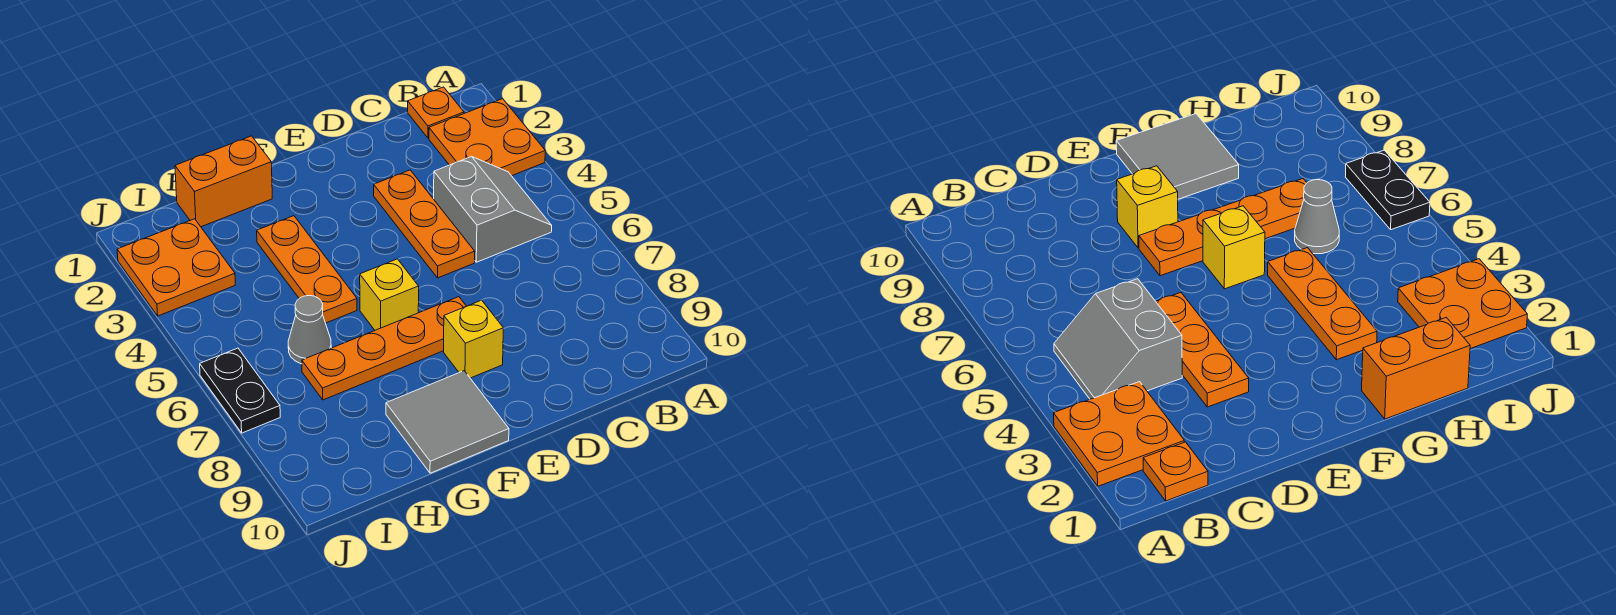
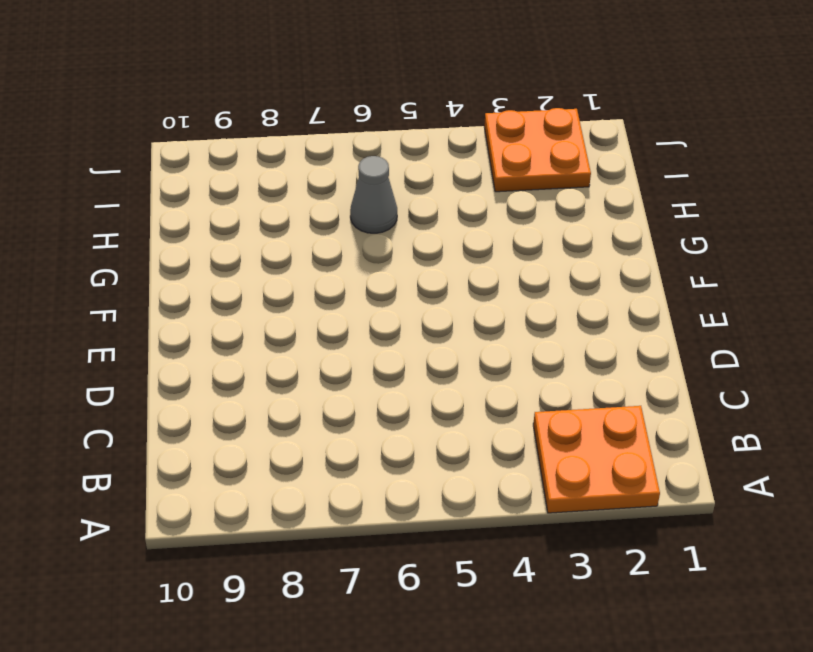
none -> orange 1x1 plate [408,87,464,138]
none -> grey 2x2 slope [434,157,552,262]
none -> orange 1x3 plate [374,170,475,278]

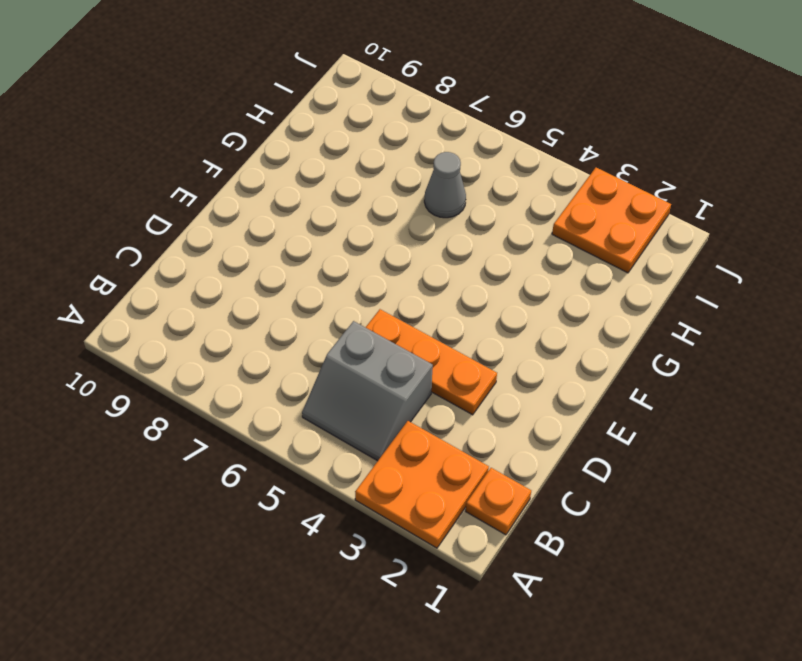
none -> orange 1x4 plate [302,297,466,400]
none -> yellow 1x1 brick [444,300,503,378]
none -> yellow 1x1 brick [360,259,419,330]

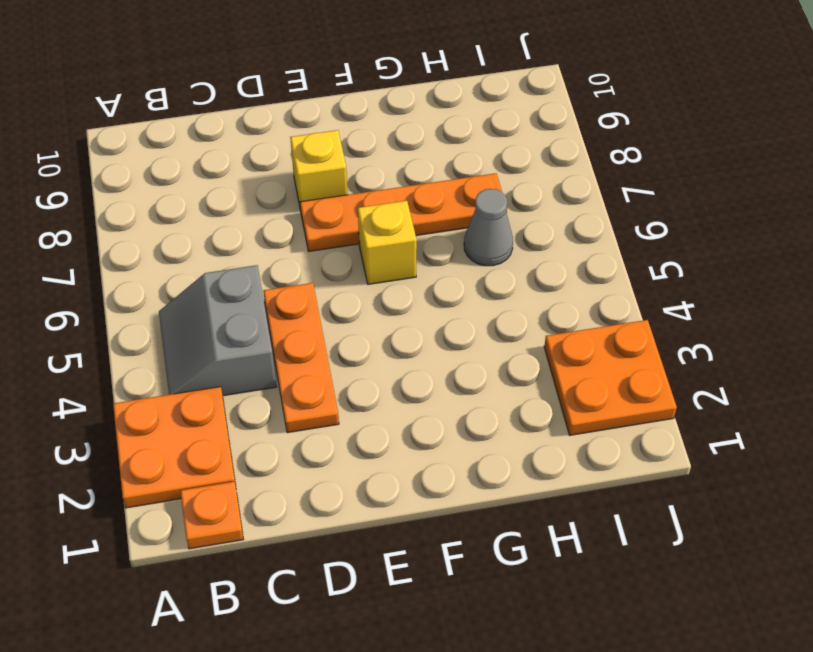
none -> grey 2x2 tile [386,371,509,473]
none -> orange 1x2 brick [175,136,272,227]
none -> orange 1x3 plate [257,216,357,323]

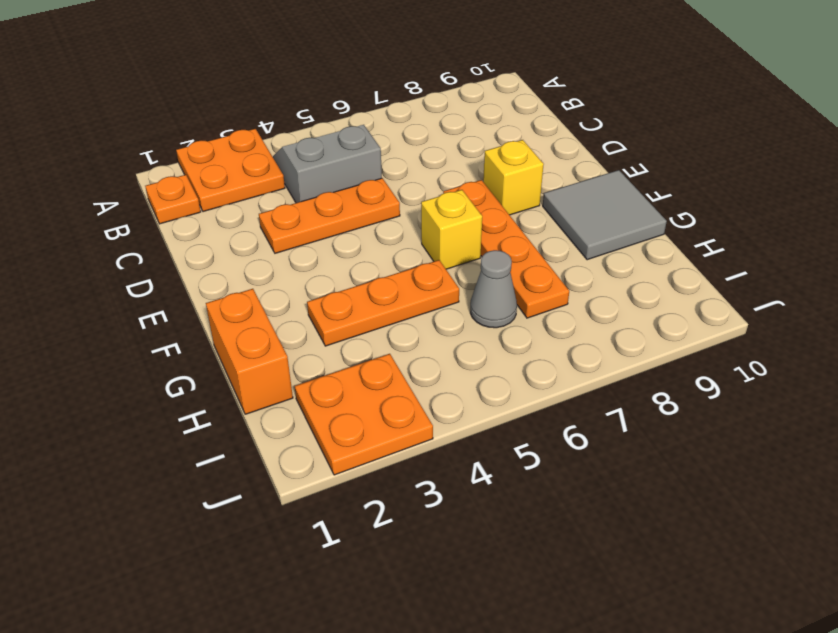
none -> black 1x2 plate [200,348,280,433]

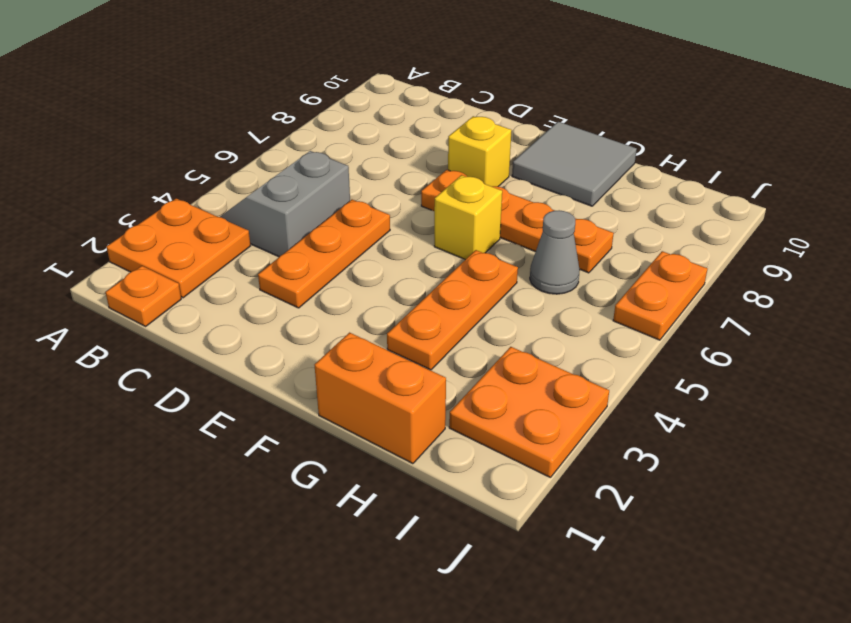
orange 1x2 plate [613,251,707,340] -> black 1x2 plate [200,348,280,433]

